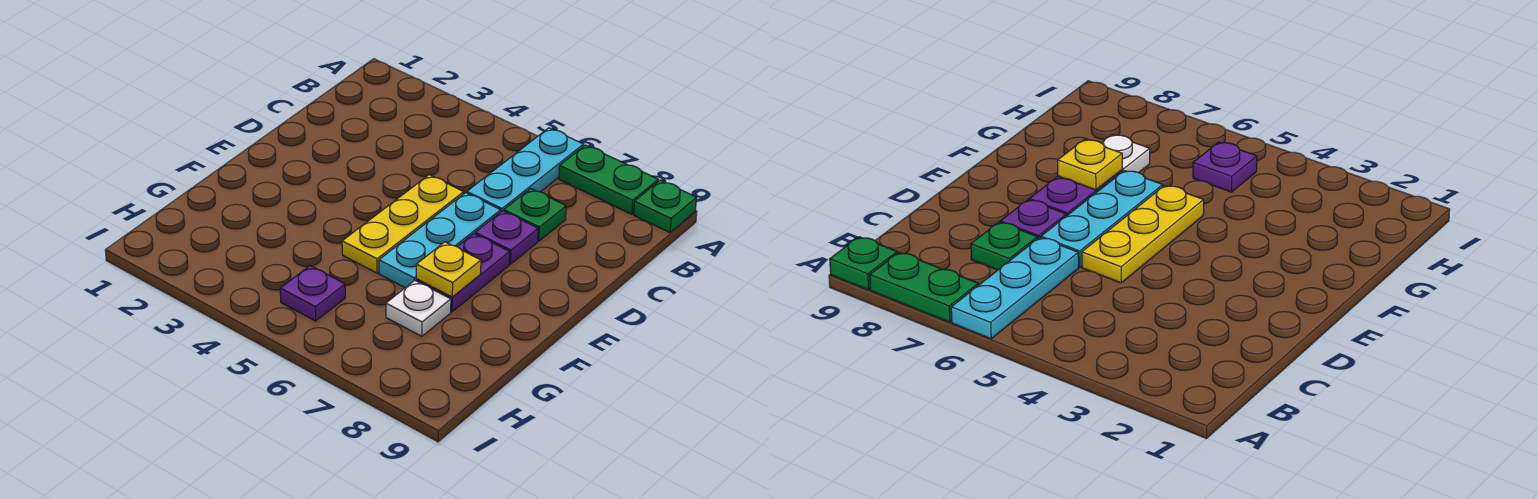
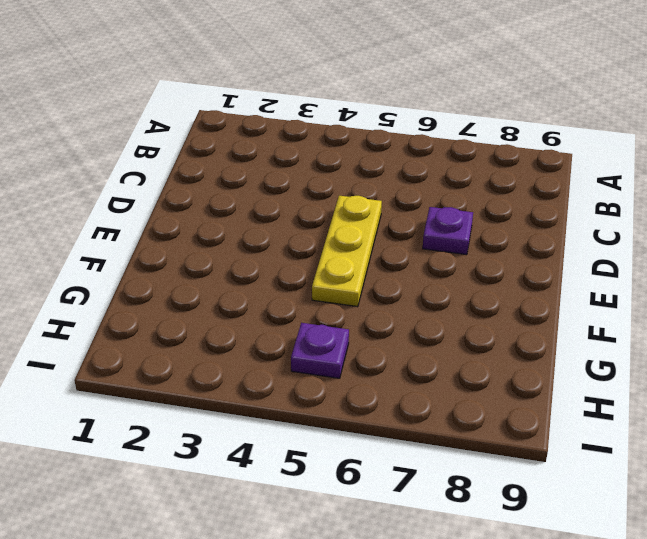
none -> cyan 1x3 plate [467,128,584,211]
none -> green 1x2 plate [559,145,658,214]

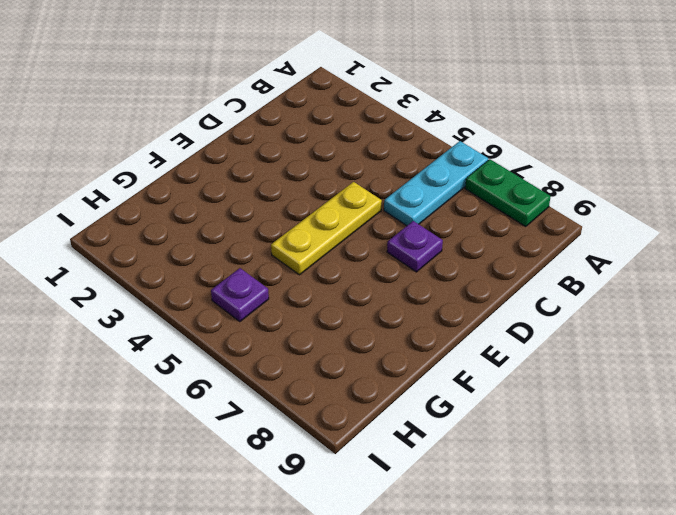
none -> green 1x1 plate [634,180,697,233]
none -> green 1x1 plate [504,188,566,241]

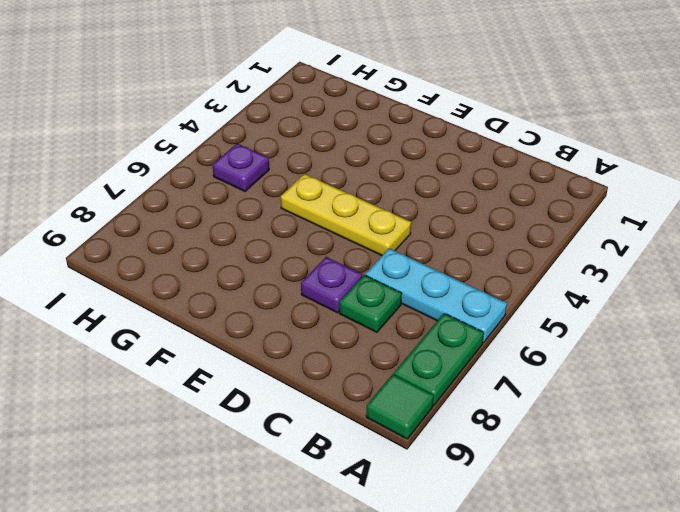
green 1x1 tile [366,374,434,439] -> green 1x1 plate [634,180,697,233]
none -> cyan 1x3 plate [379,193,501,288]
none -> purple 1x2 plate [416,234,510,312]

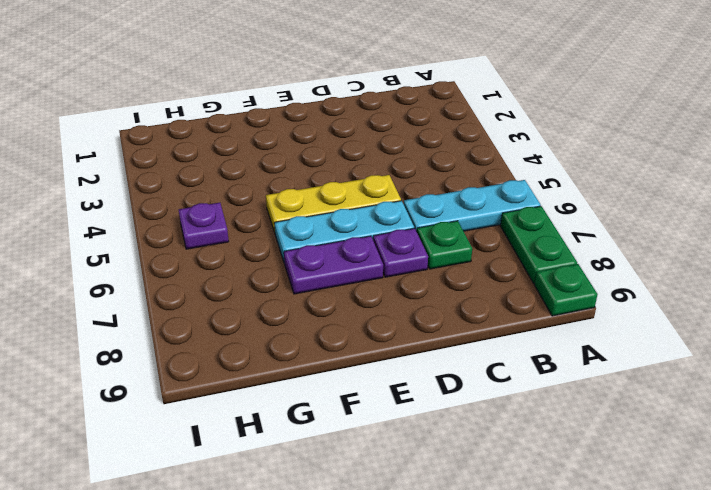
none -> white 1x1 plate [386,280,451,336]
none -> yellow 1x1 plate [416,242,481,297]

